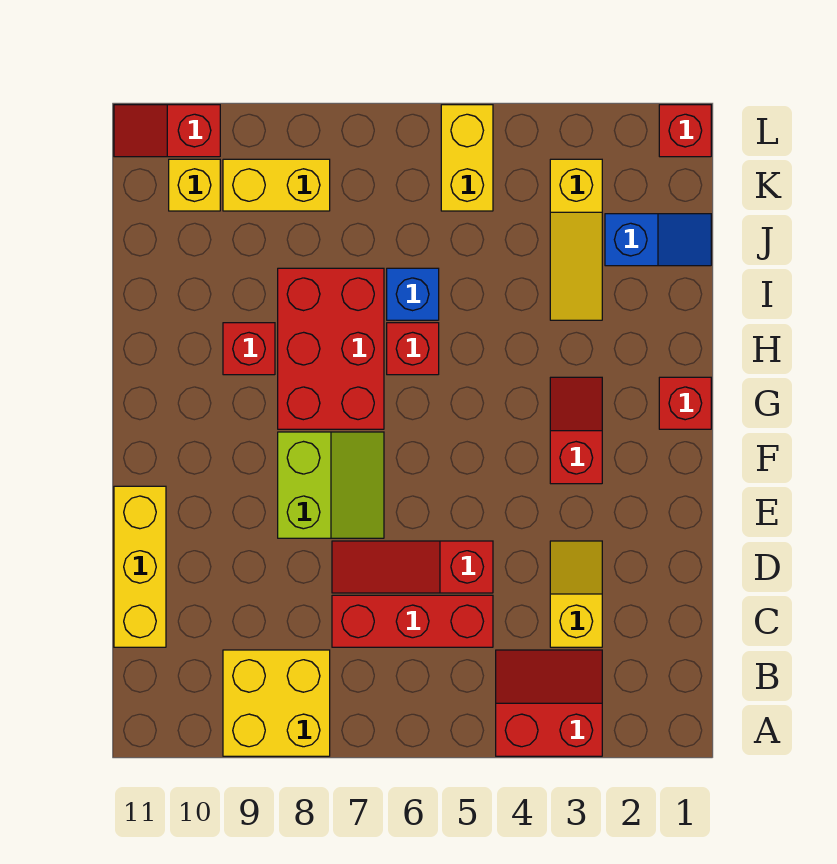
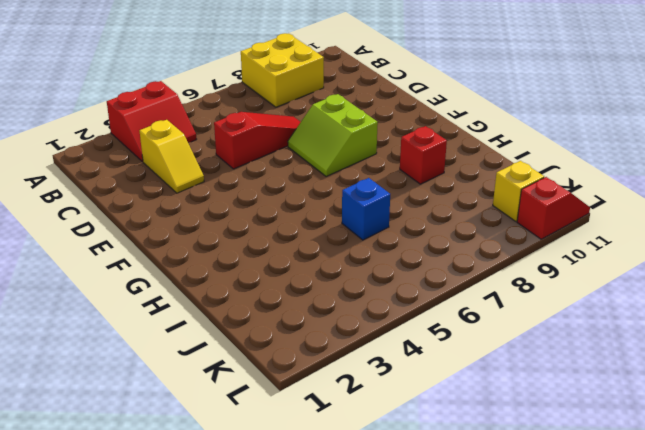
none -> red 1x3 brick [332,595,493,647]
none -> yellow 1x3 brick [114,486,166,647]
none -> red 1x2 slope [550,377,602,484]

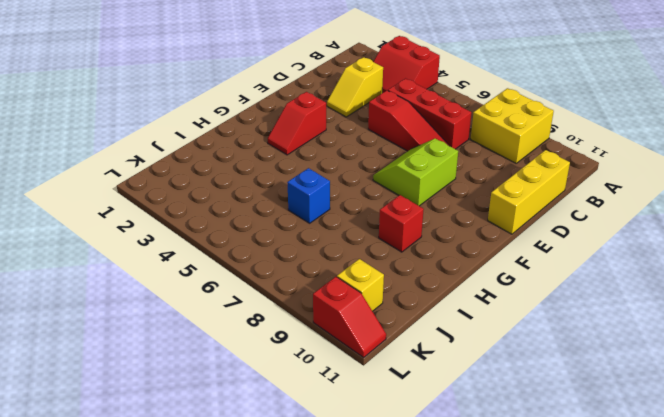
none -> red 1x1 brick [659,377,711,429]
none -> red 2x3 brick [278,268,384,429]
none -> red 1x1 brick [387,323,439,375]

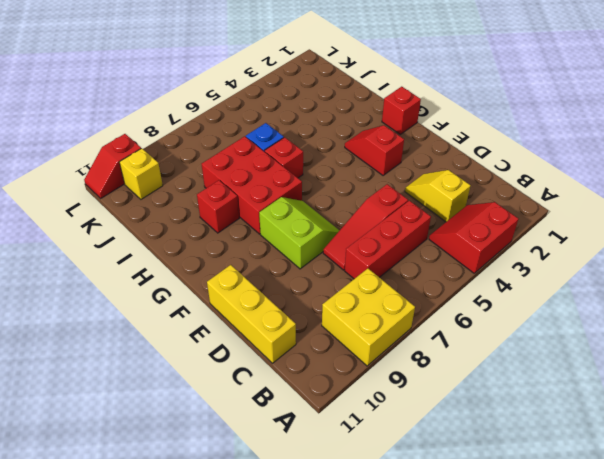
none -> yellow 1x3 slope [550,159,602,320]
none -> blue 1x2 slope [605,214,711,266]
none -> yellow 1x2 brick [441,105,493,211]

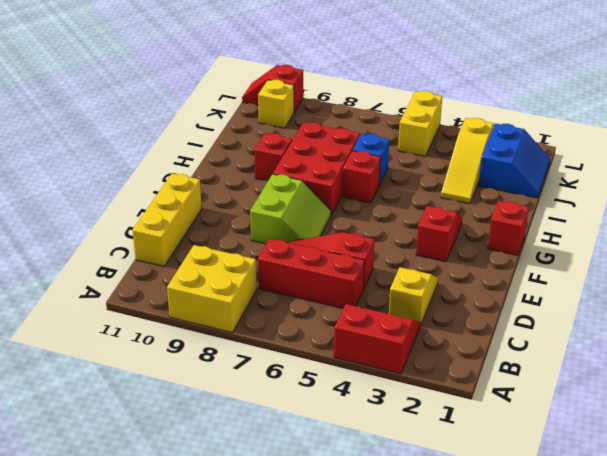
blue 2x2 slope [478,124,550,198] -> blue 1x2 slope [605,214,711,266]
none -> yellow 1x2 brick [223,159,330,211]
none -> red 1x1 brick [659,105,711,157]

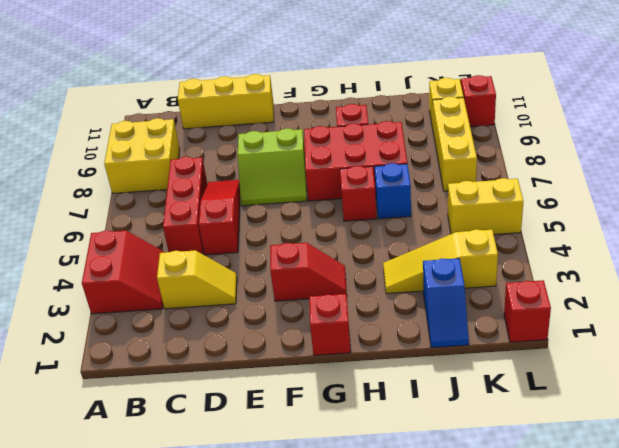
yellow 1x3 brick [433,96,477,191] -> yellow 1x2 brick [223,159,330,211]

